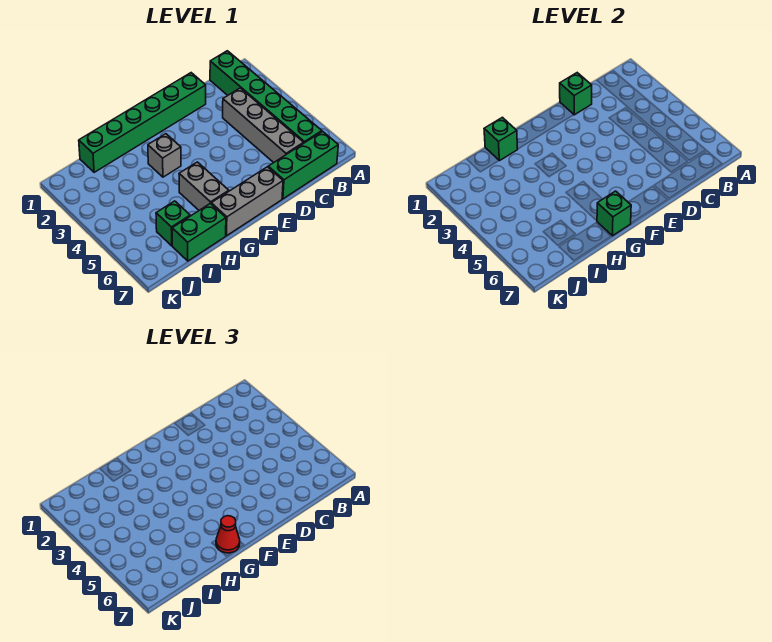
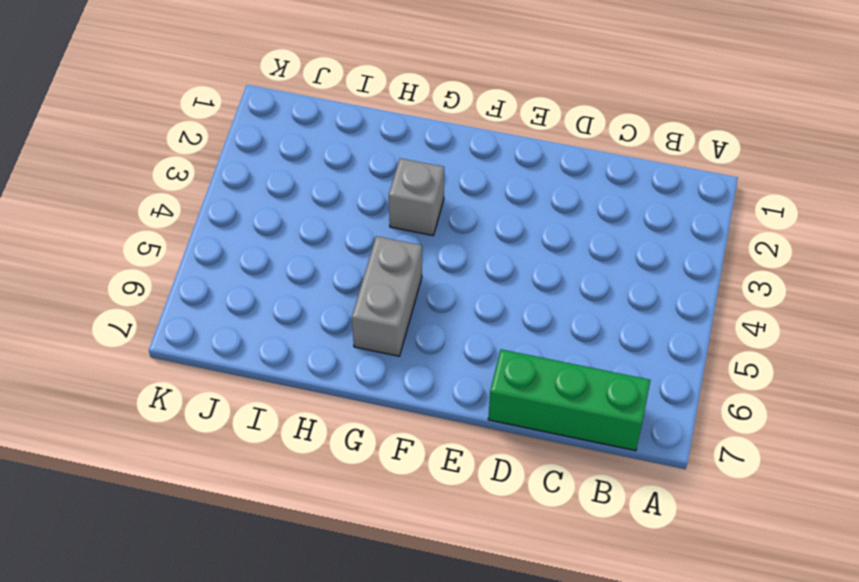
none -> green 1x6 brick [210,51,322,143]
none -> grey 1x4 brick [223,88,304,163]
none -> green 1x6 brick [79,73,206,172]

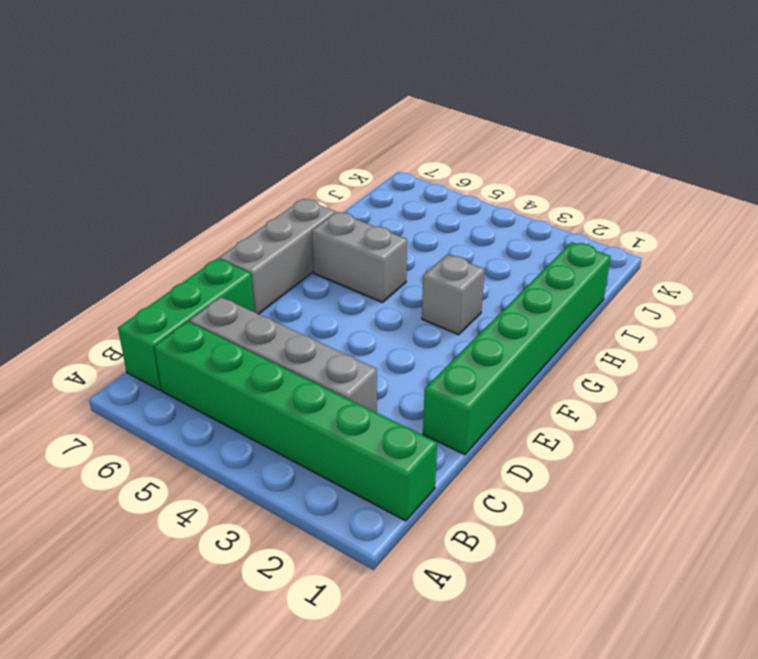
none -> green 1x2 brick [172,203,226,261]
none -> green 1x1 brick [156,201,190,246]
none -> green 1x1 brick [560,73,592,115]

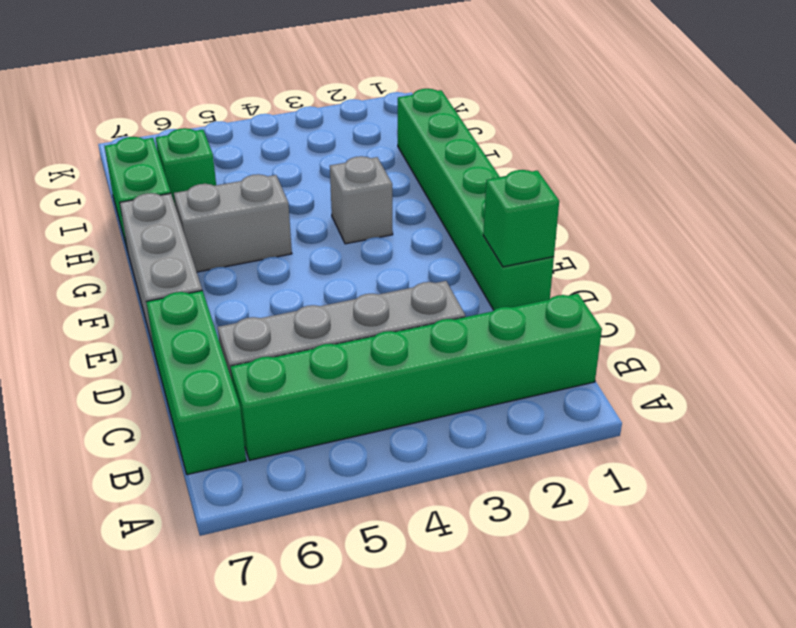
none -> green 1x1 brick [597,191,631,236]
none -> green 1x1 brick [484,117,518,161]
none -> red 1x1 cone [216,516,240,553]

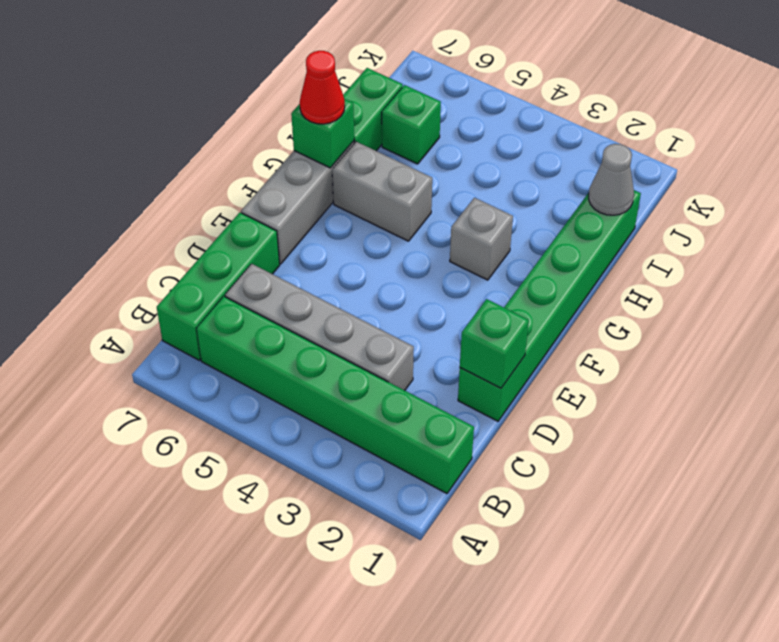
grey 1x1 cone [589,144,634,215] -> none
none -> green 1x1 brick [484,117,518,161]

